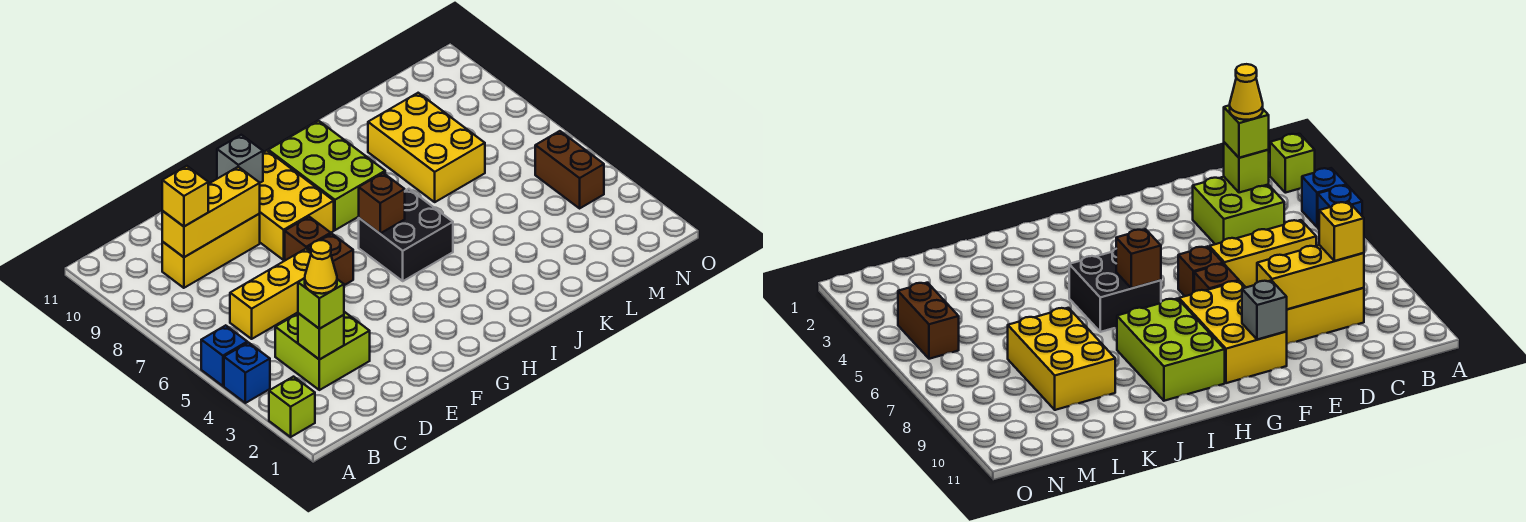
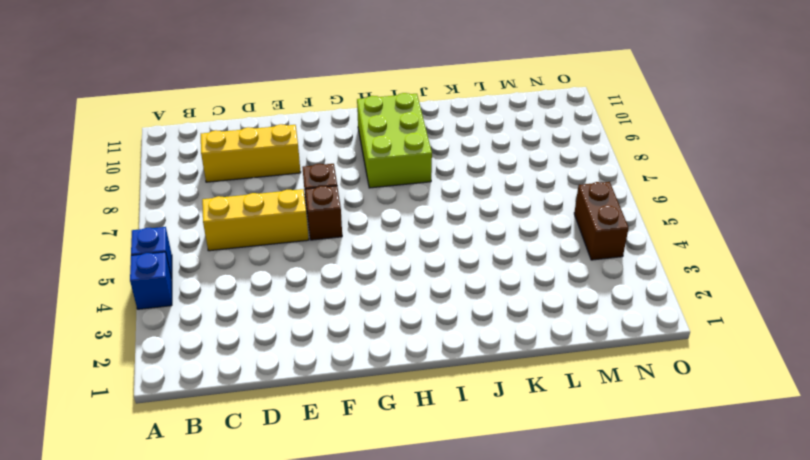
none -> lime 1x1 brick [269,377,315,437]
none -> lime 2x2 brick [275,312,370,390]
none -> yellow 2x3 brick [259,151,334,260]

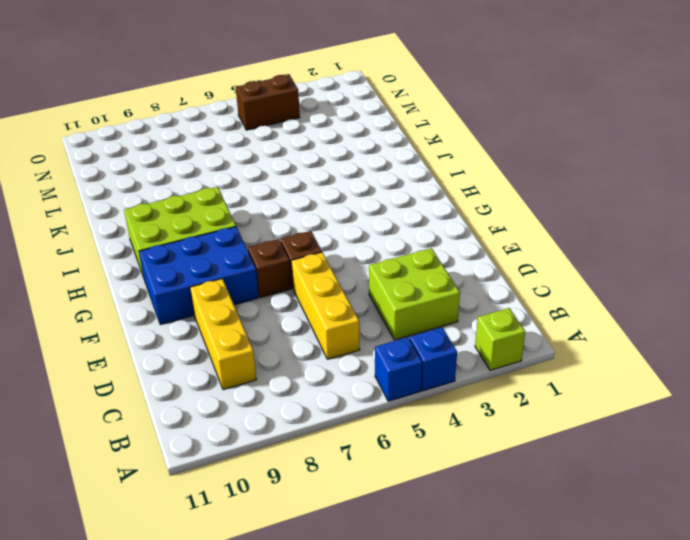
blue 2x3 brick [139,227,259,325] -> yellow 2x3 brick [259,151,334,260]
none -> black 2x2 brick [359,189,453,281]
none -> yellow 2x3 brick [368,93,485,202]
none -> lime 1x1 brick [298,313,344,360]

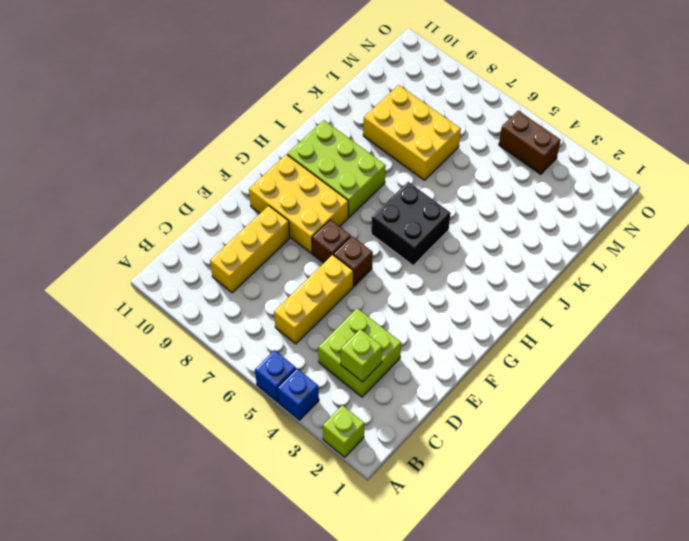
none -> yellow 1x3 brick [162,167,260,257]
none -> grey 1x1 brick [217,135,263,183]
none -> brown 1x1 brick [359,173,405,233]

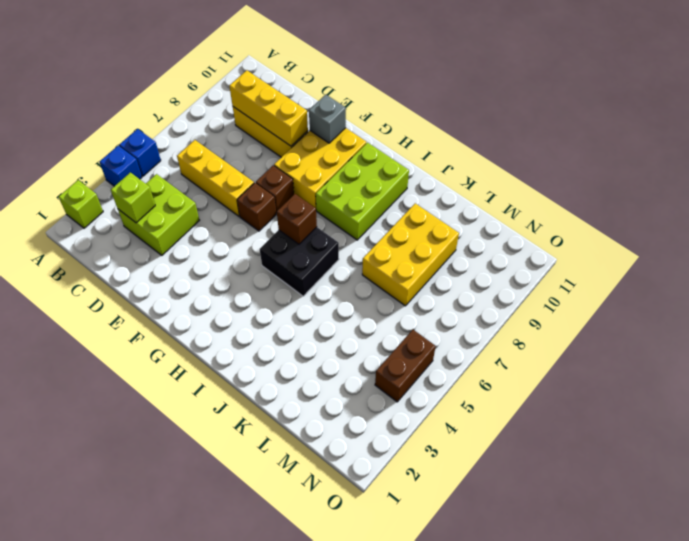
none -> lime 1x1 brick [298,278,344,329]
none -> yellow 1x1 brick [162,166,208,226]
none -> yellow 1x1 cone [305,240,337,294]

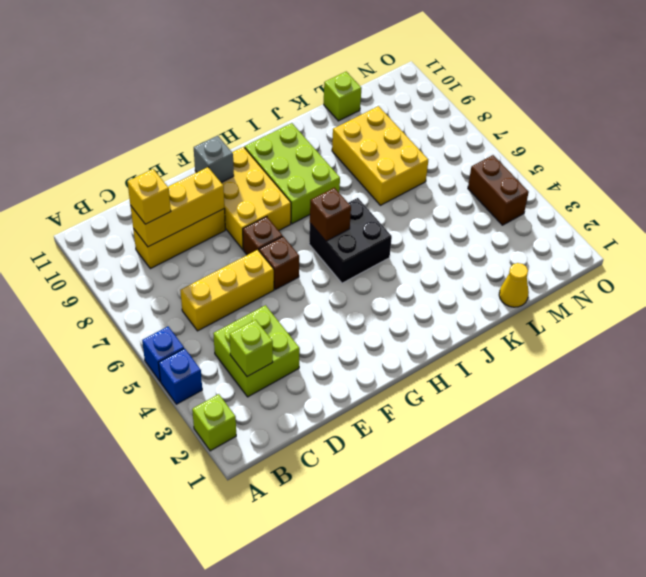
yellow 1x1 cone [499,263,529,307] -> yellow 1x1 cone moved to [305,240,337,294]
lime 1x1 brick [324,72,361,121] -> lime 1x1 brick moved to [298,278,344,329]

